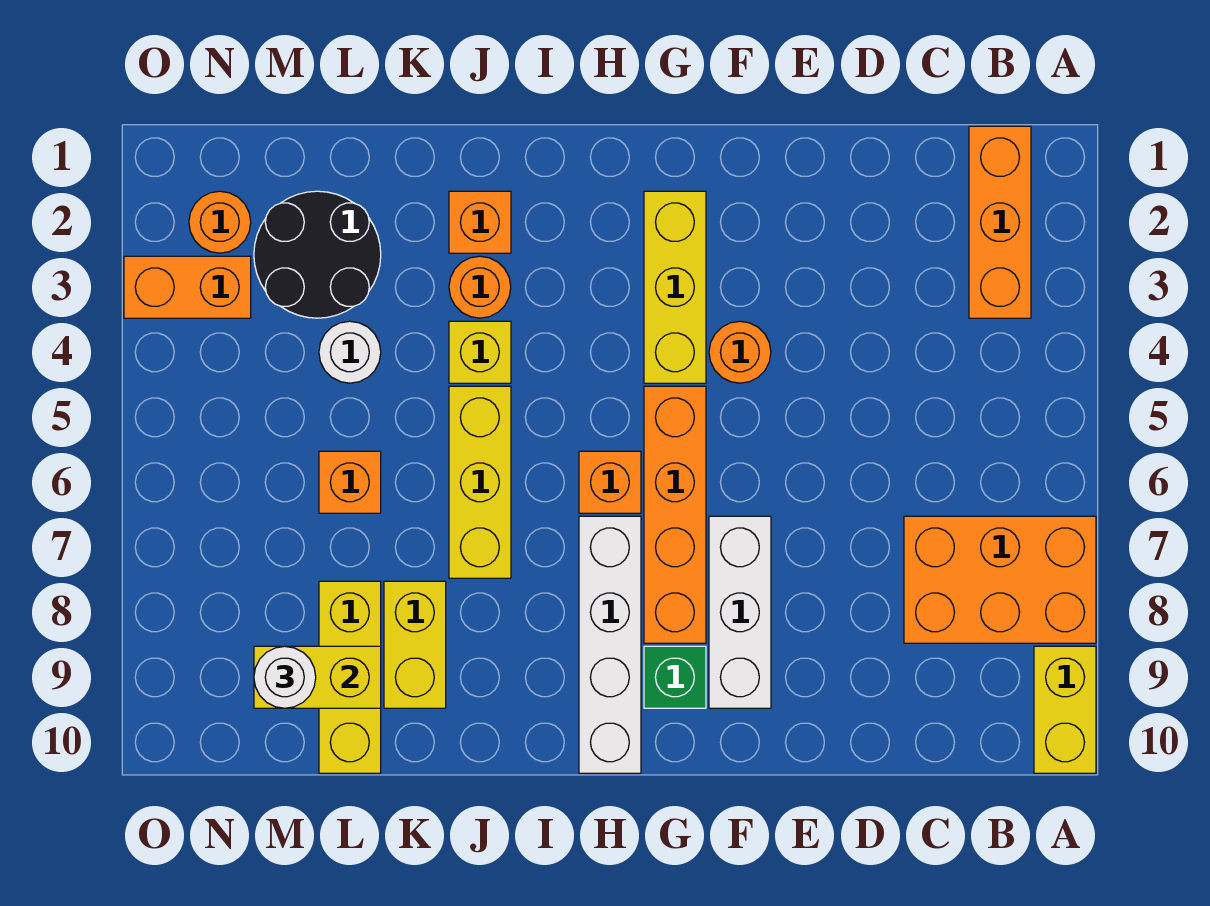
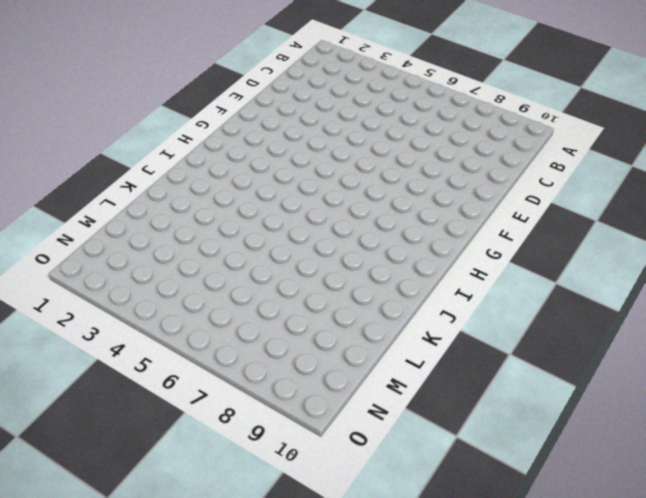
none -> orange 2x3 brick [904,516,1096,643]
none -> yellow 1x2 brick [1034,646,1096,773]
none -> orange 1x3 brick [969,126,1031,318]

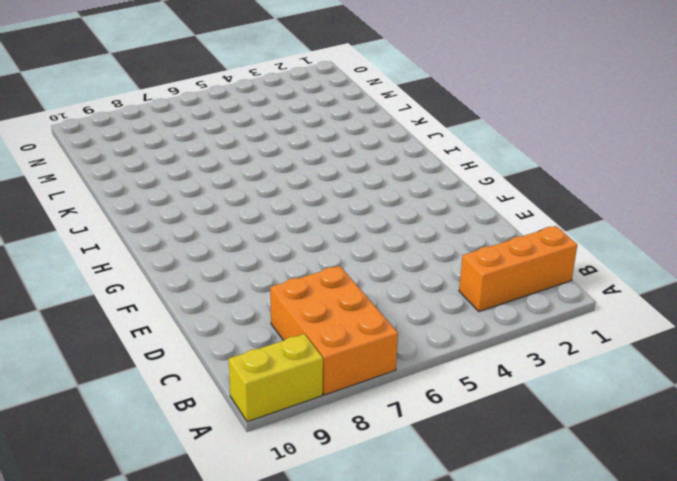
none -> orange 1x1 round brick [709,321,771,383]
none -> white 1x3 brick [709,516,771,708]
none -> yellow 1x3 brick [644,191,706,383]

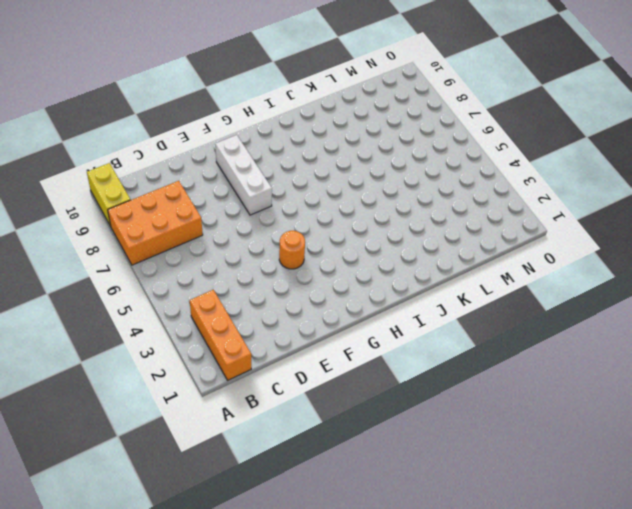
none -> yellow 1x3 brick [644,191,706,383]
none -> orange 1x4 brick [644,386,706,643]
none -> green 1x1 brick [644,646,706,708]

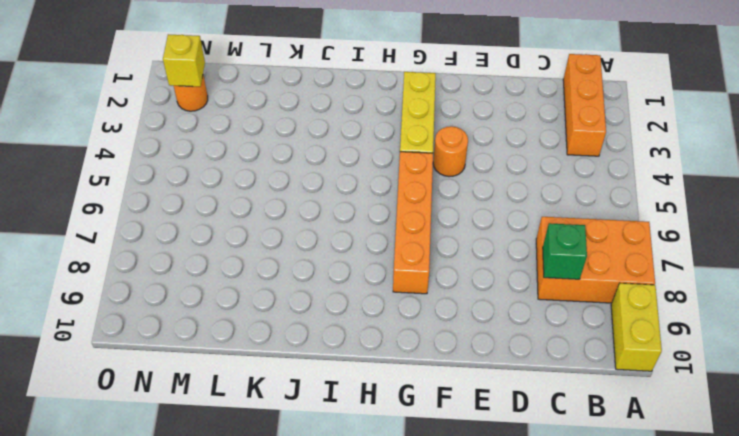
green 1x1 brick [543,223,587,279] -> green 1x1 brick moved to [644,646,706,708]
yellow 1x1 brick [163,34,205,87] -> yellow 1x1 brick moved to [449,321,511,383]
none -> white 1x3 brick [709,516,771,708]
none -> orange 1x1 brick [579,451,641,513]
none -> white 1x4 brick [579,516,641,773]

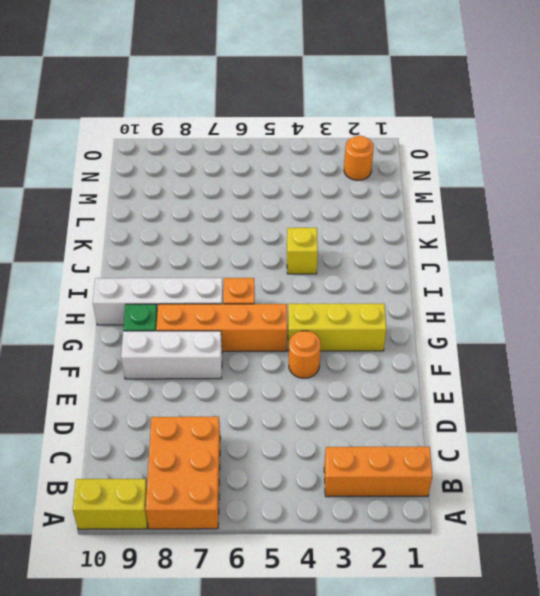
none -> orange 1x1 brick [449,191,511,253]
none -> orange 1x1 round brick [449,256,511,318]
none -> yellow 1x3 brick [449,386,511,578]

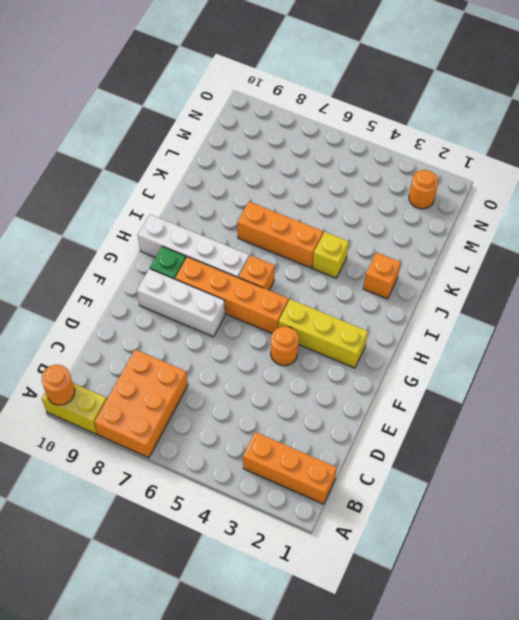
orange 1x1 round brick [42,365,75,405] -> orange 1x1 round brick moved to [449,256,511,318]
orange 1x3 brick [237,201,323,268] -> yellow 1x3 brick [449,386,511,578]
none -> yellow 1x2 brick [384,581,446,708]
none -> black 2x2 round brick [254,191,381,318]
none -> white 1x1 round brick [319,321,381,383]

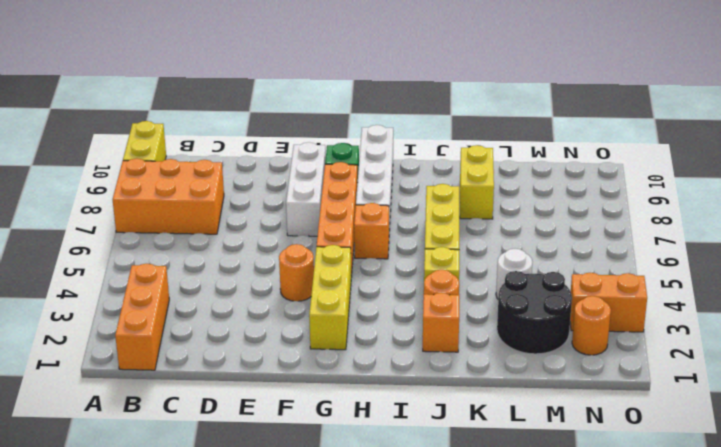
none -> orange 1x1 brick [319,451,381,513]
none -> yellow 1x3 brick [319,581,381,773]
none -> yellow 1x2 brick [254,646,381,708]

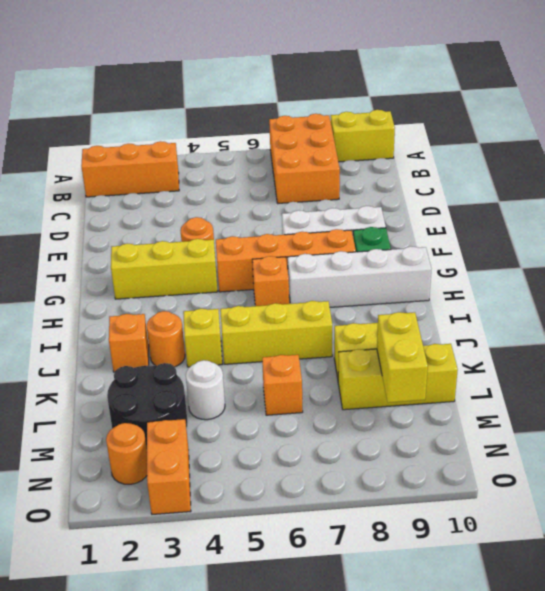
none -> white 1x1 round brick [254,646,316,708]

